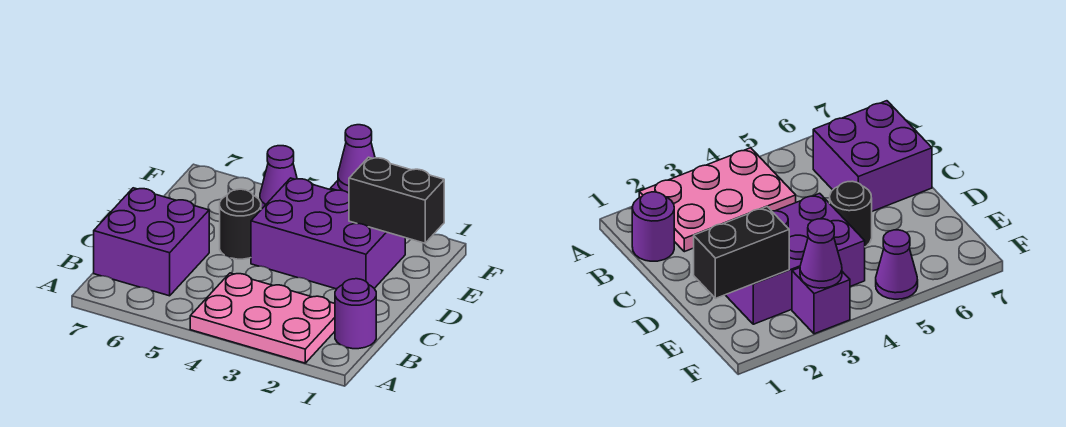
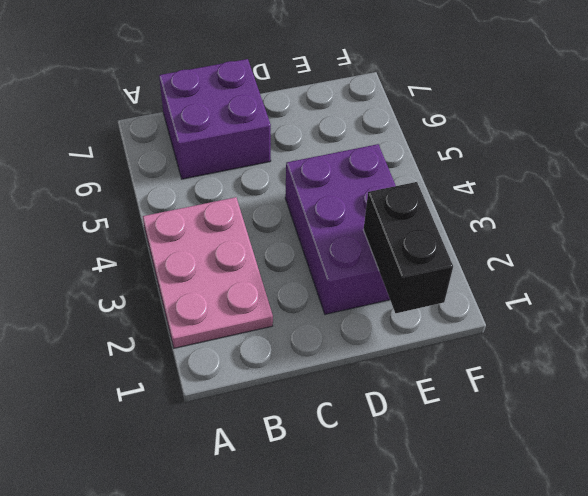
none -> purple 1x1 round brick [335,279,376,349]
none -> black 1x1 round brick [220,189,261,259]

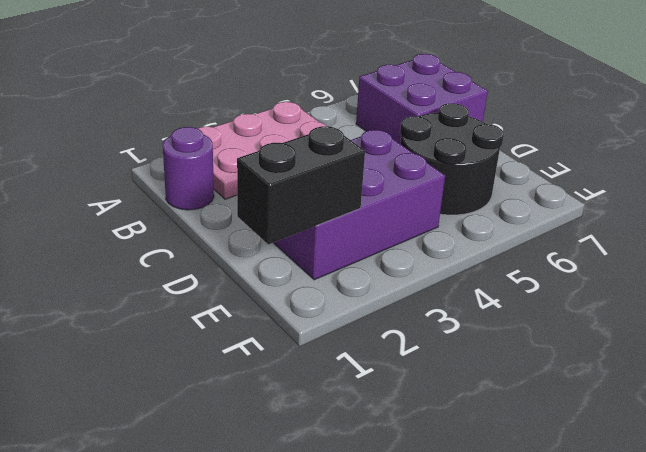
black 2x2 round brick [400,103,504,215] -> black 1x1 round brick [220,189,261,259]
none -> purple 1x1 brick [792,268,850,334]
none -> purple 1x1 cone [260,146,297,208]

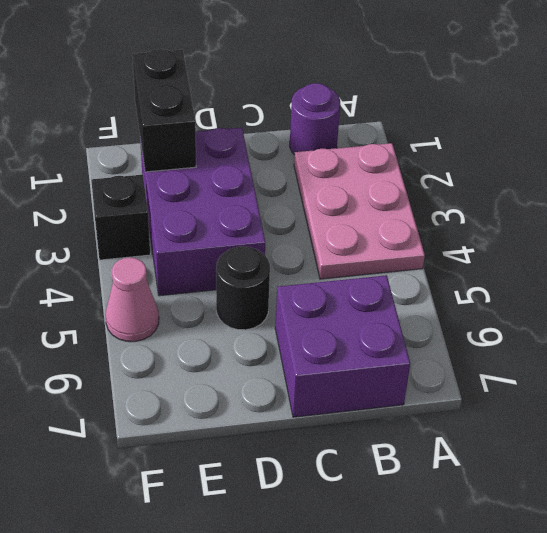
black 1x1 brick [91,175,150,260] -> purple 1x1 brick [792,268,850,334]
pink 1x1 cone [106,257,159,342] -> purple 1x1 cone [260,146,297,208]
none -> purple 1x1 cone [338,125,375,193]

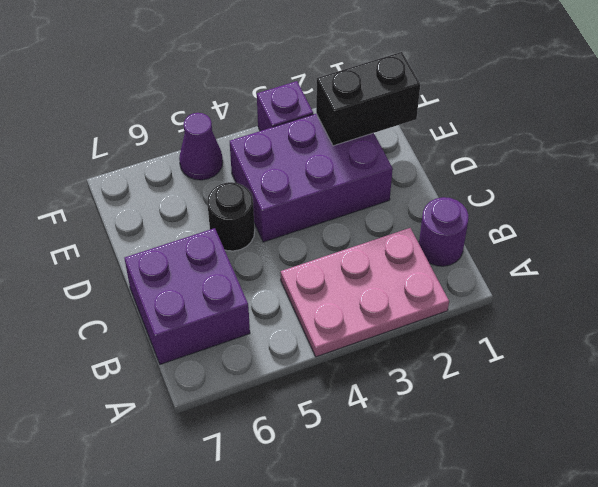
none -> purple 1x1 cone [338,125,375,193]

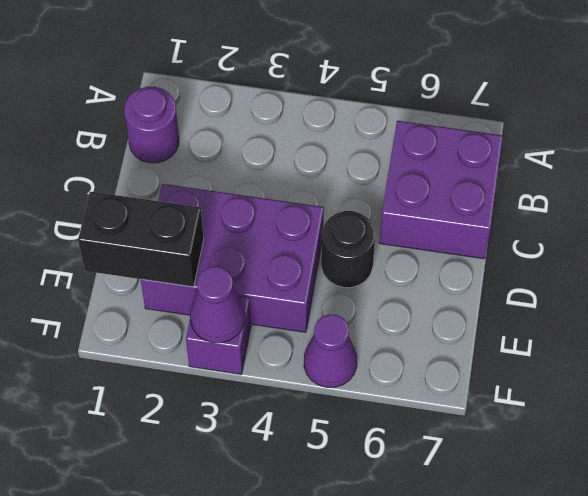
none -> pink 2x3 plate [190,273,335,363]

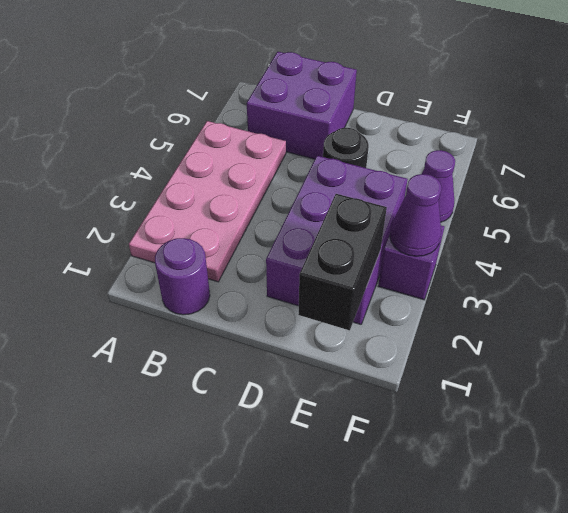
pink 2x4 plate [129,121,286,282] -> pink 2x3 plate [190,273,335,363]

